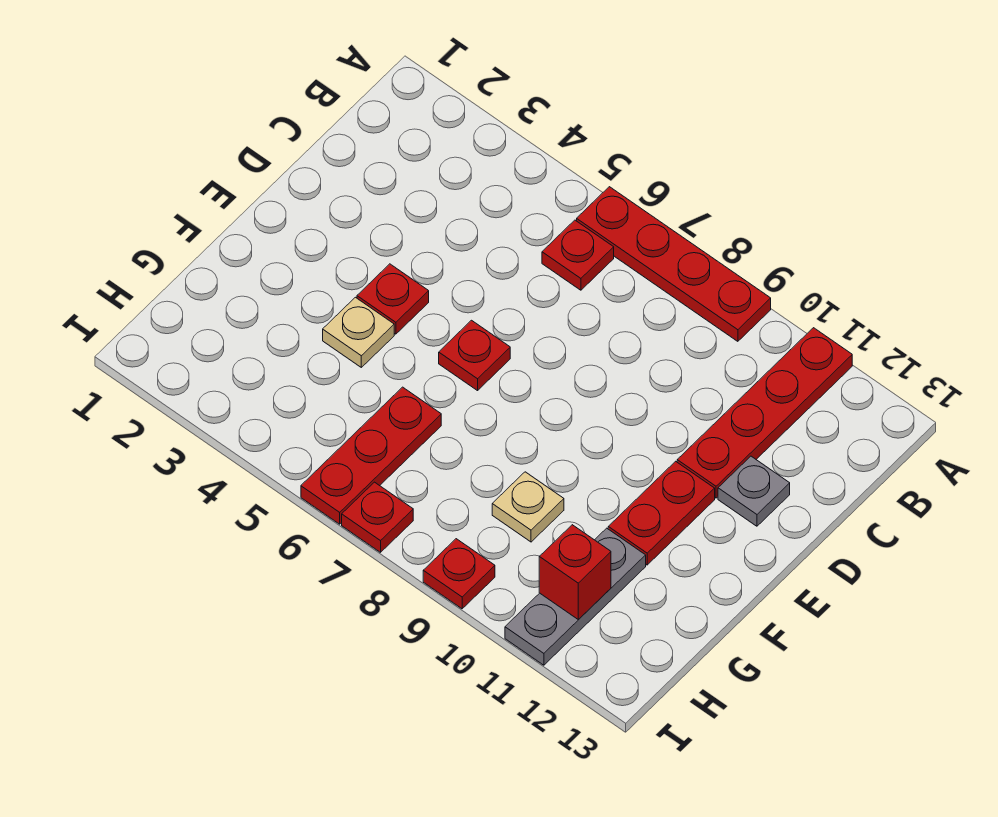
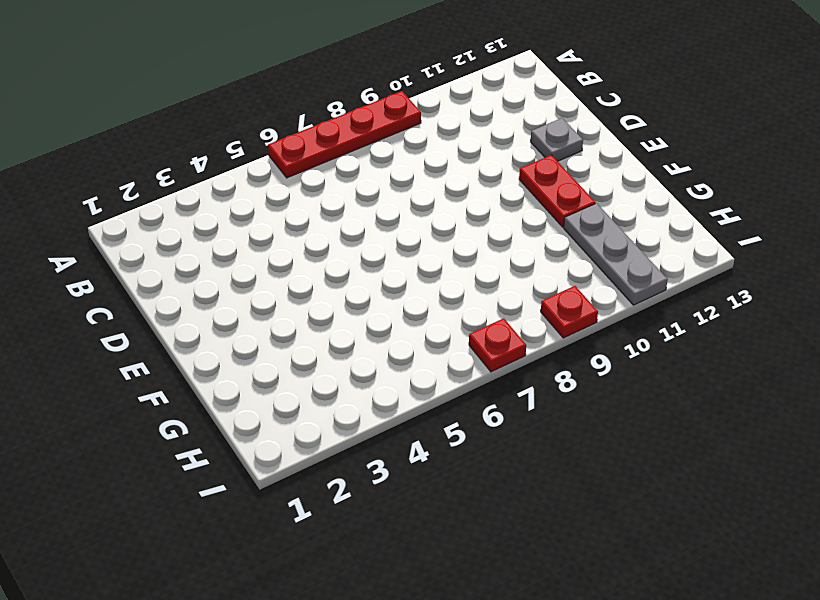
none -> red 1x4 plate [677,328,852,498]
none -> red 1x1 plate [542,220,614,290]
none -> red 1x1 plate [357,264,429,334]

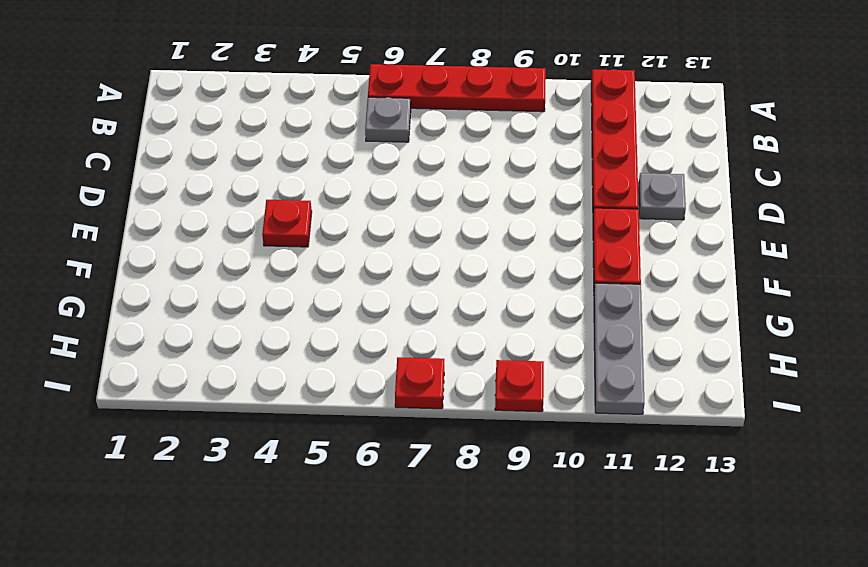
grey 1x1 plate [365,97,411,142] -> red 1x1 plate [542,220,614,290]
none -> red 1x1 plate [439,320,510,391]
none -> tan 1x1 plate [323,297,394,367]
none -> red 1x3 plate [301,387,441,524]

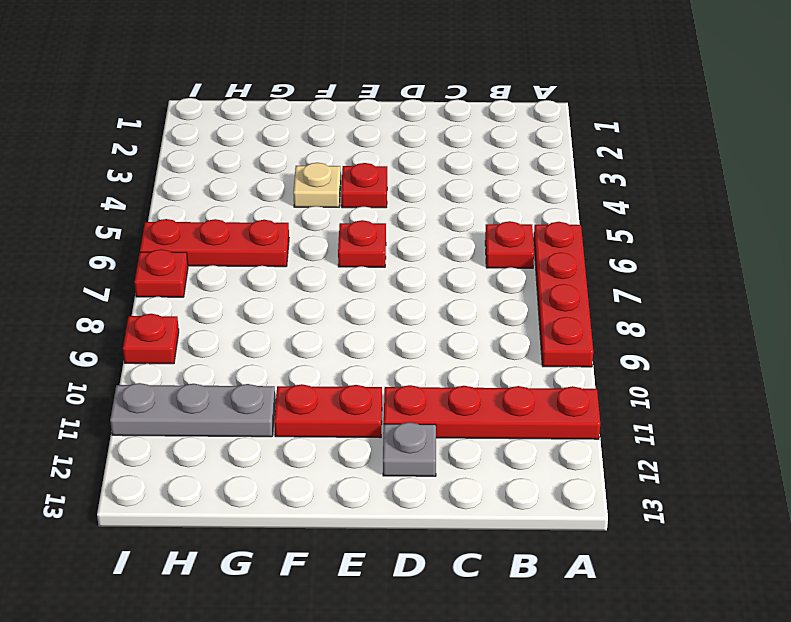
none -> tan 1x1 plate [492,472,564,542]
none -> red 1x1 brick [539,525,611,620]

